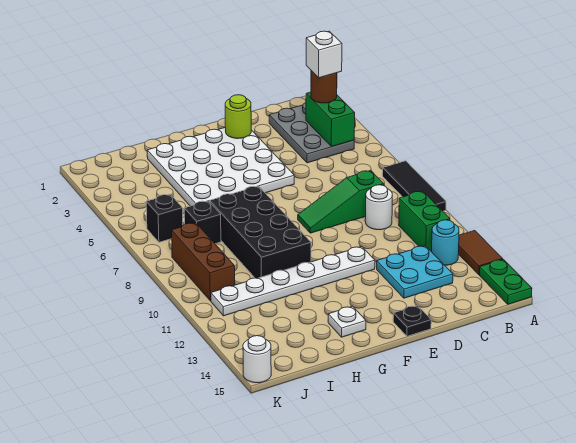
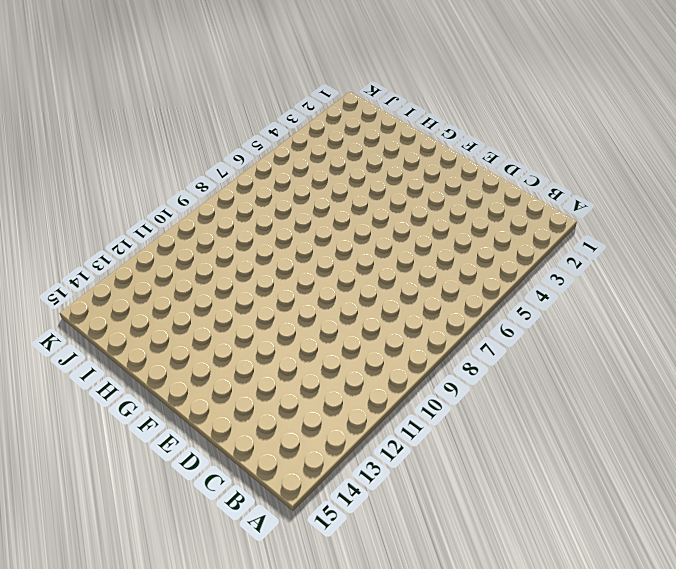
none -> black 1x3 tile [383,161,446,211]
none -> brown 1x2 tile [459,231,503,275]
none -> green 1x2 plate [480,259,532,304]

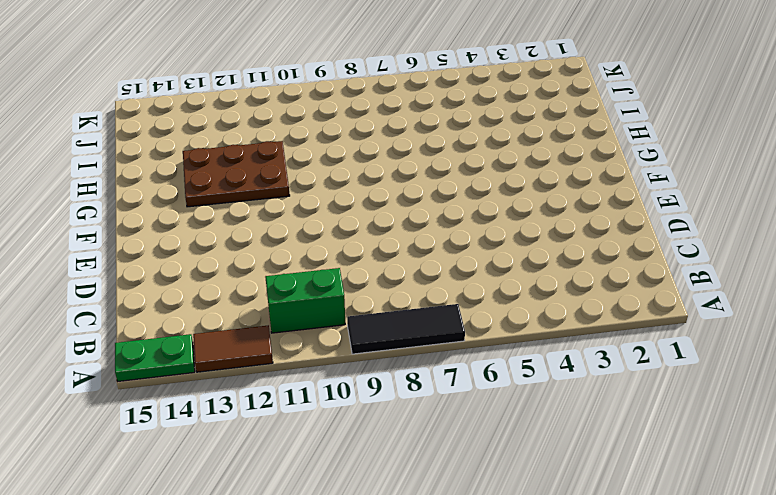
brown 2x3 plate [183,141,290,207] -> white 1x6 plate [211,247,375,316]
none -> grey 2x3 plate [269,103,354,163]
none -> cyan 1x1 round brick [432,220,459,265]
none -> green 1x3 slope [298,170,384,233]

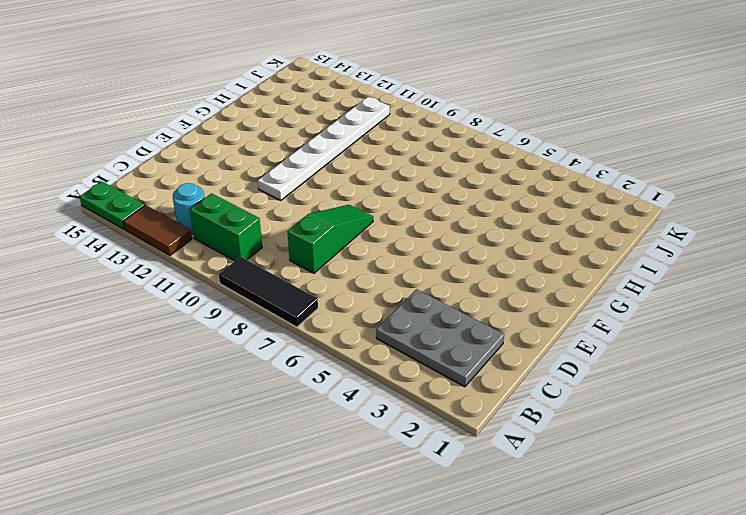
none -> white 1x1 round brick [365,185,392,230]
none -> cyan 2x2 plate [377,246,453,298]
none -> white 4x4 plate [147,128,294,206]

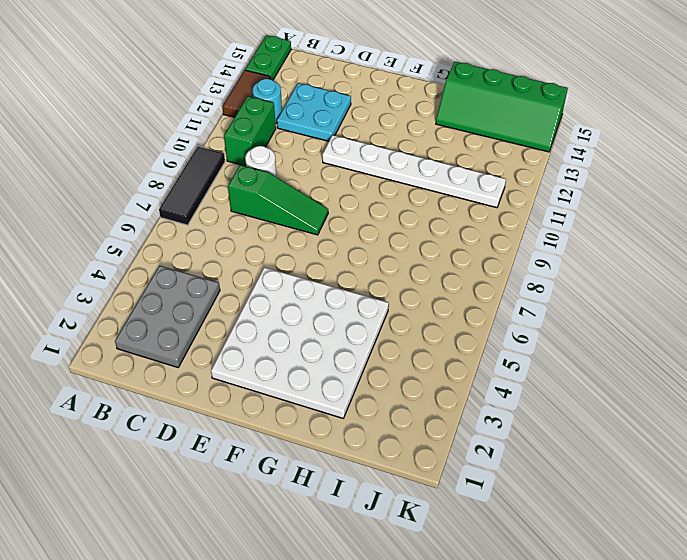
green 2x4 slope [436,62,568,152] -> white 1x1 round brick [243,336,271,383]
none -> black 1x1 plate [393,305,431,336]
none -> black 2x4 brick [210,186,311,278]
none -> white 1x1 plate [328,306,366,337]

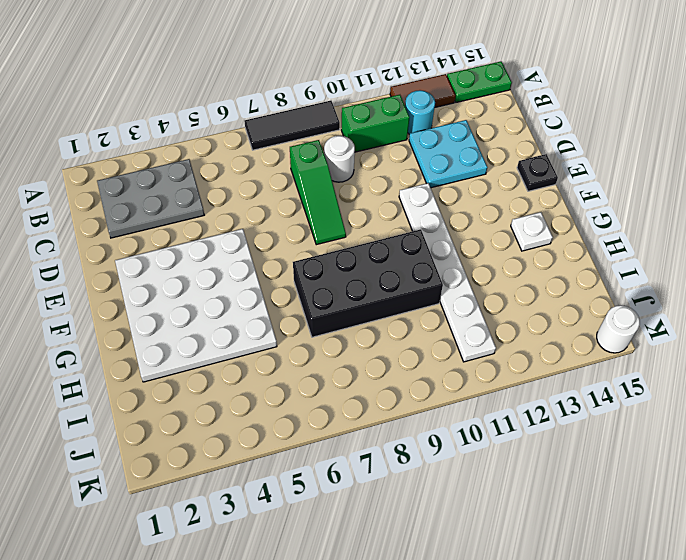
none -> black 1x1 brick [184,201,221,244]
none -> black 1x1 brick [146,194,183,242]
none -> brown 1x3 brick [172,223,235,301]

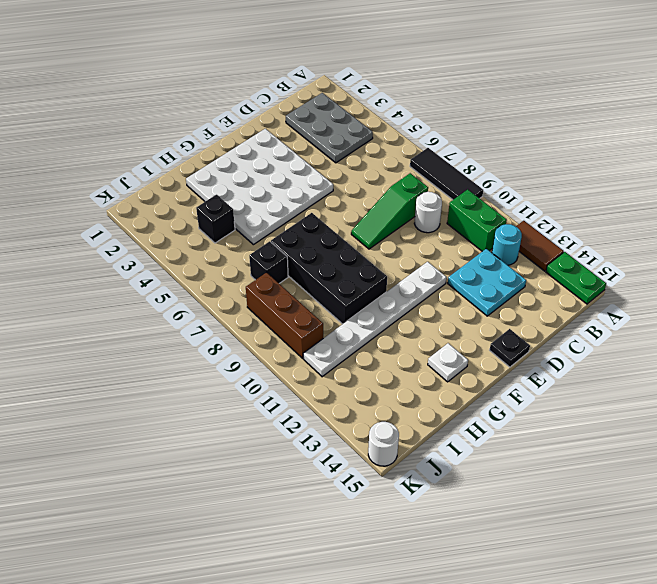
black 1x1 brick [196,195,235,243] -> black 1x1 brick moved to [146,194,183,242]
none -> green 1x2 brick [306,92,355,147]
none -> lime 1x1 round brick [225,95,251,139]
none -> brown 1x1 round brick [311,71,337,103]

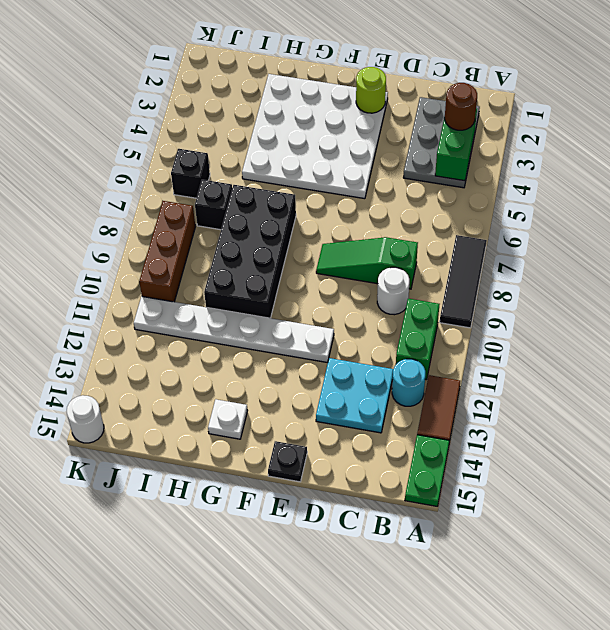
none -> white 1x1 brick [306,31,342,78]

